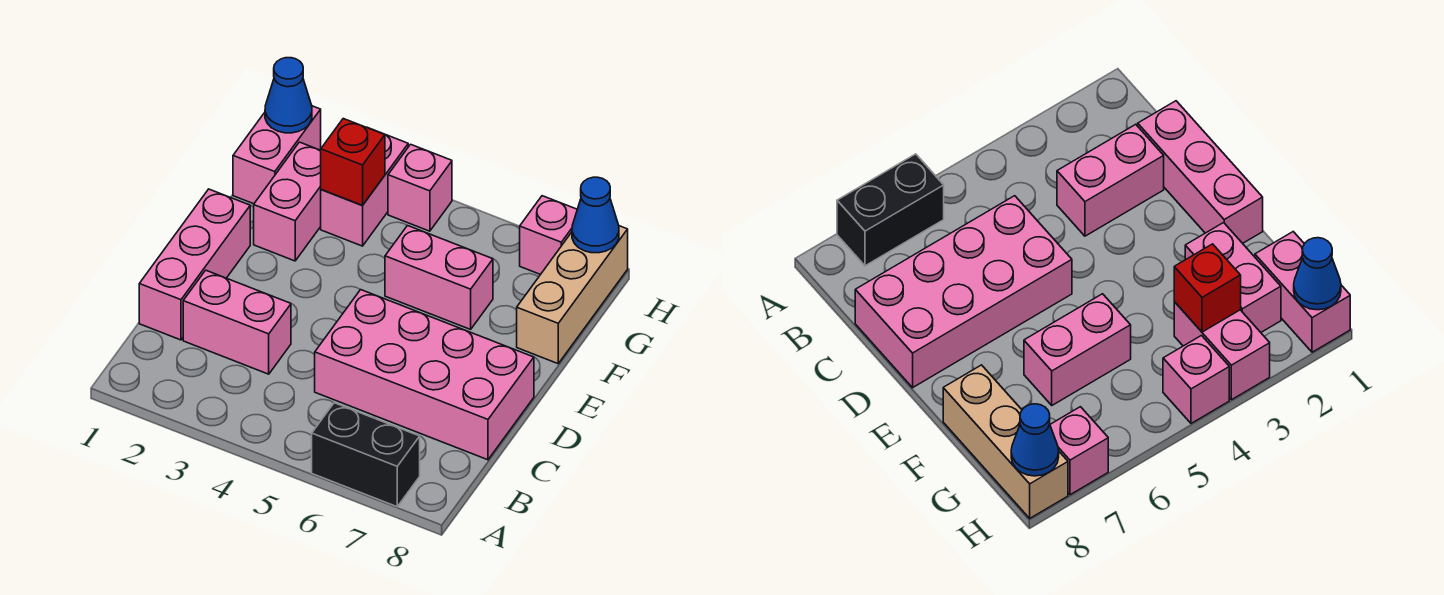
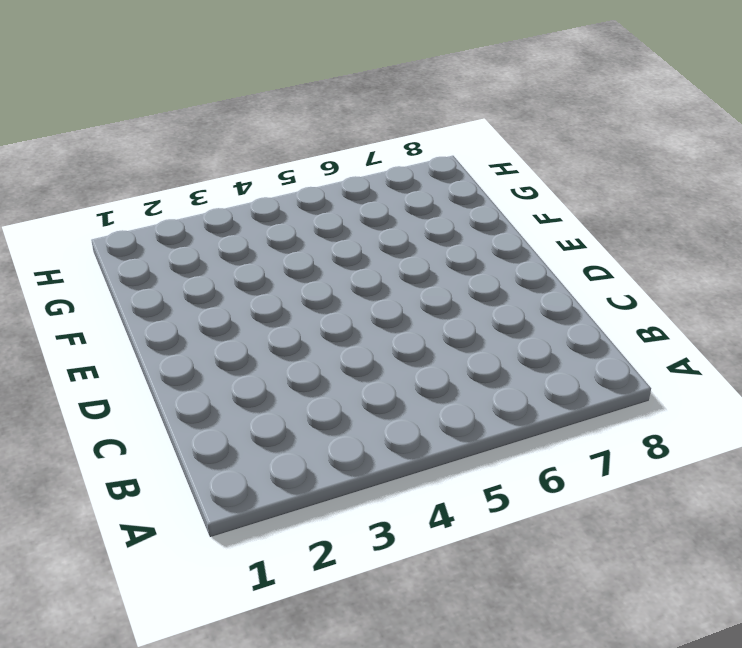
none -> black 1x2 brick [312,403,420,507]
none -> pink 1x3 brick [139,189,250,340]
none -> pink 1x2 brick [183,270,291,374]

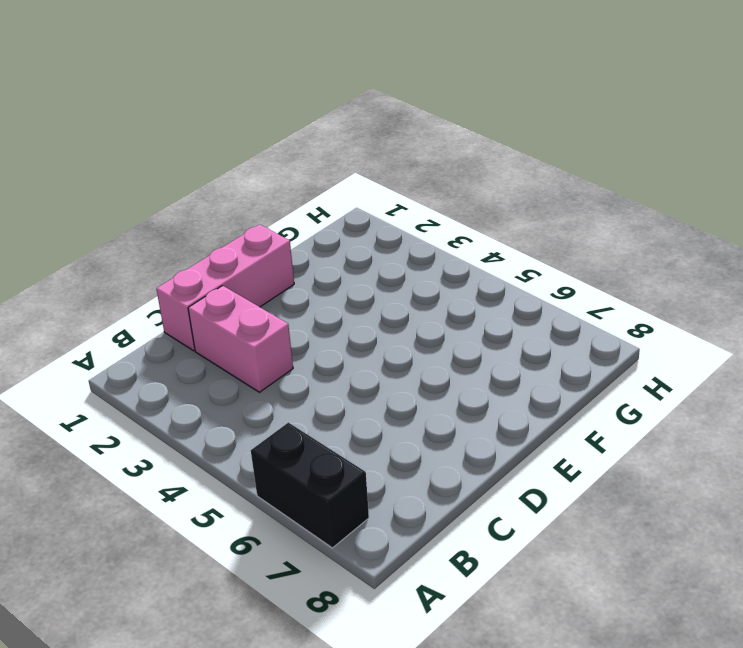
none -> pink 2x4 brick [315,290,534,460]
none -> pink 1x2 brick [254,142,321,261]
none -> pink 1x2 brick [385,226,493,329]

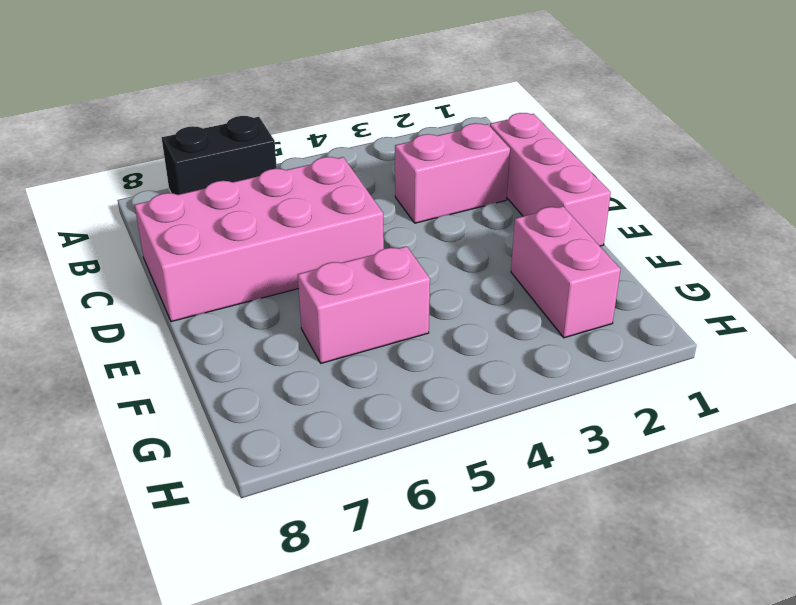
none -> tan 1x3 brick [517,226,628,364]
none -> pink 1x2 brick [233,106,321,204]
none -> pink 1x2 brick [321,127,408,246]

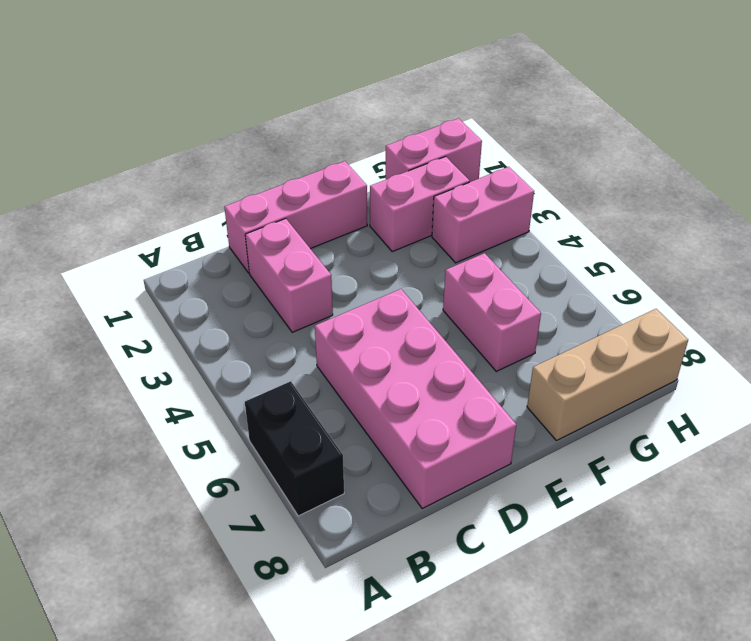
none -> pink 1x1 brick [388,144,452,231]
none -> pink 1x1 brick [520,196,577,275]
none -> red 1x1 brick [321,119,385,205]

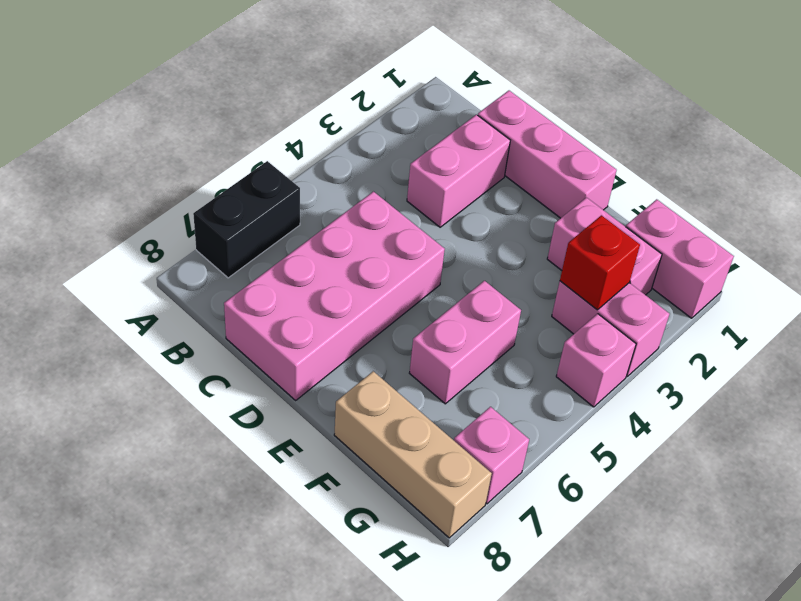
none -> blue 1x1 cone [265,58,312,133]
none -> blue 1x1 cone [572,177,619,253]

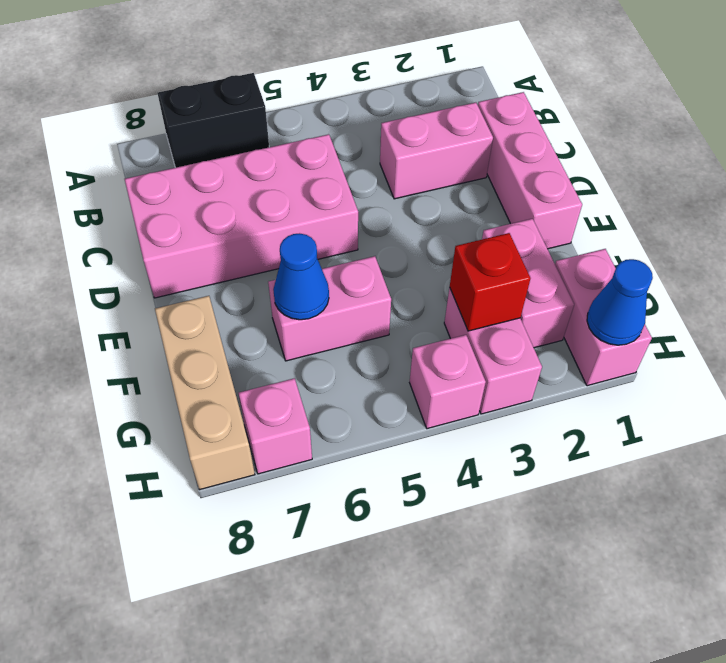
blue 1x1 cone [273,233,329,320] -> blue 1x1 cone moved to [572,177,619,253]

